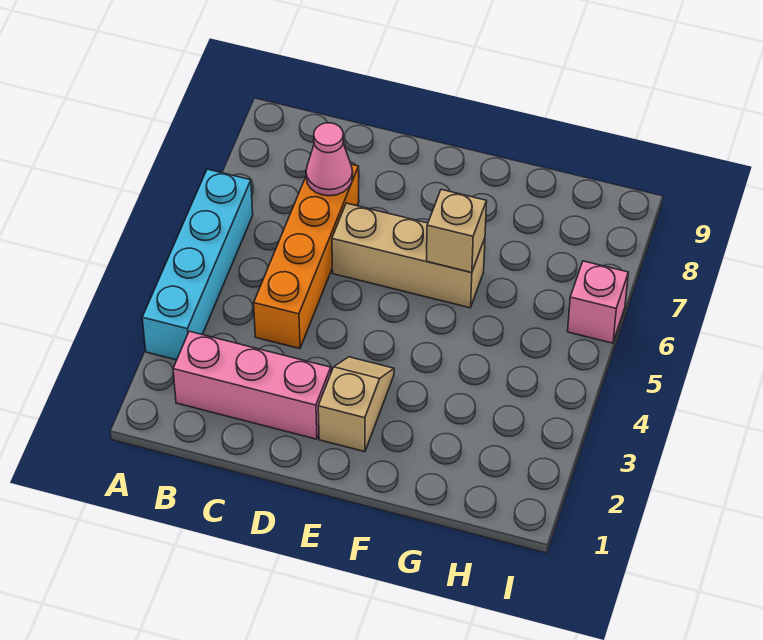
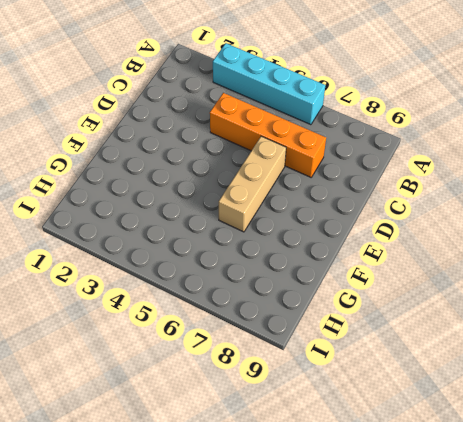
none -> pink 1x3 brick [173,331,331,439]
none -> tan 1x2 slope [318,357,394,452]

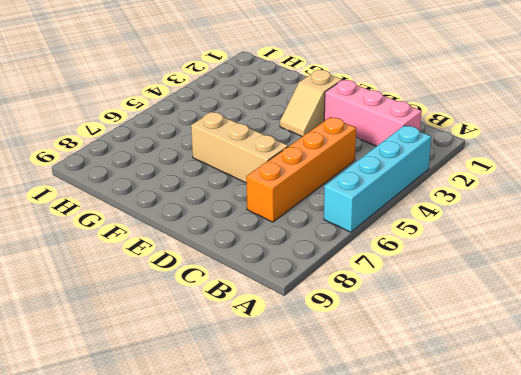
none -> pink 1x1 brick [568,261,628,343]
none -> pink 1x1 cone [306,123,353,196]

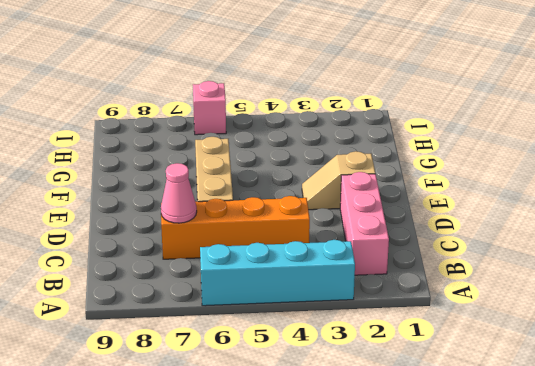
none -> tan 1x1 brick [427,189,487,273]

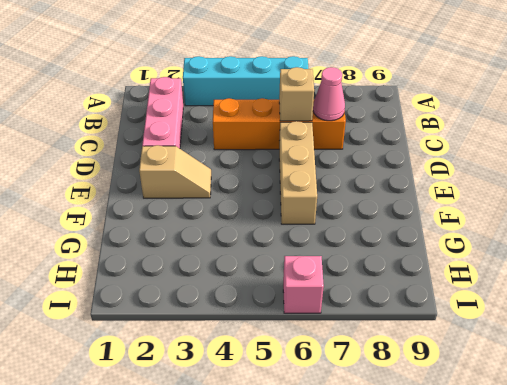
tan 1x1 brick [279,67,314,121] -> tan 1x1 brick moved to [427,189,487,273]

